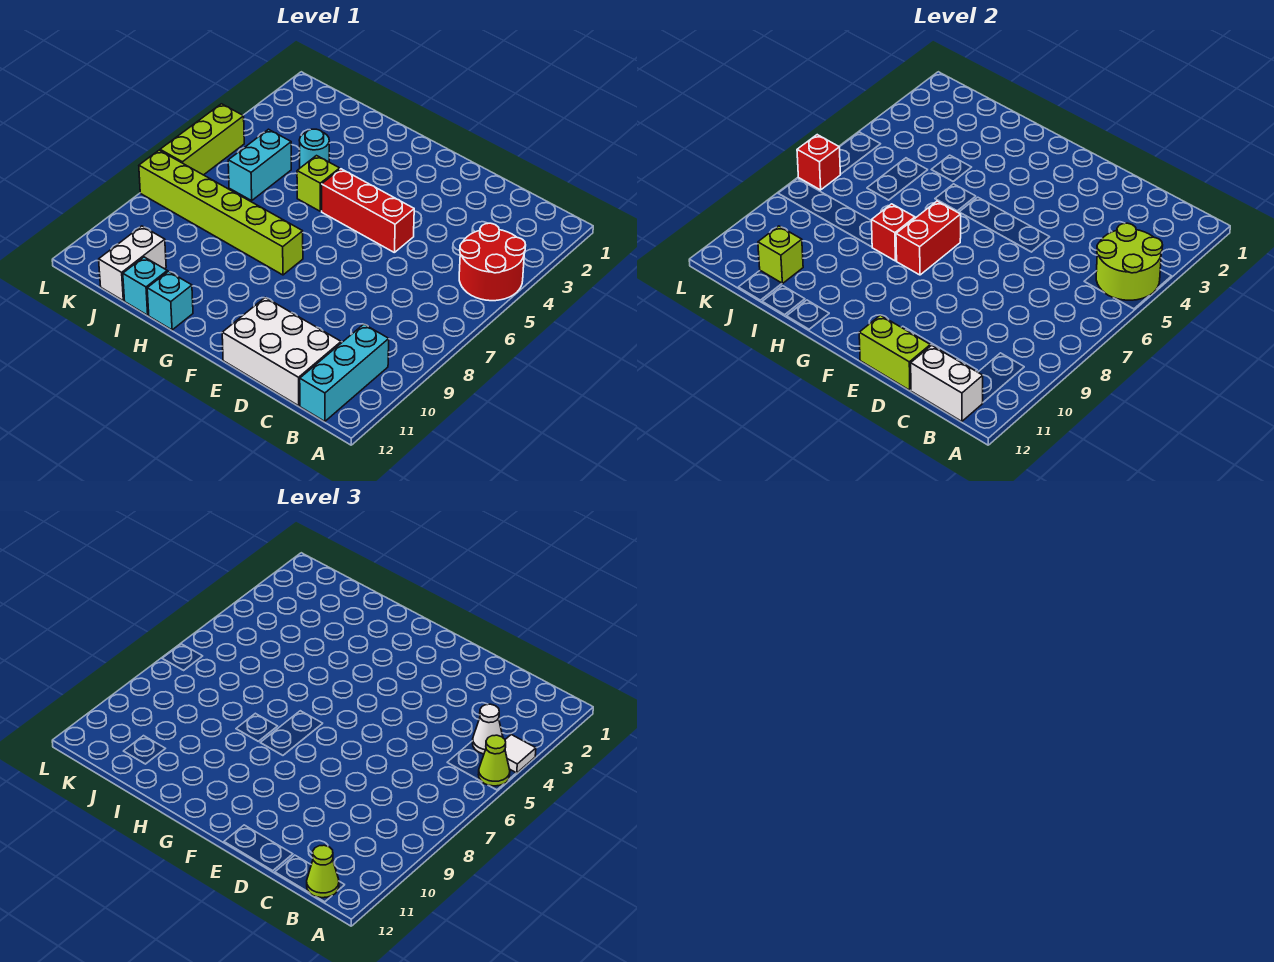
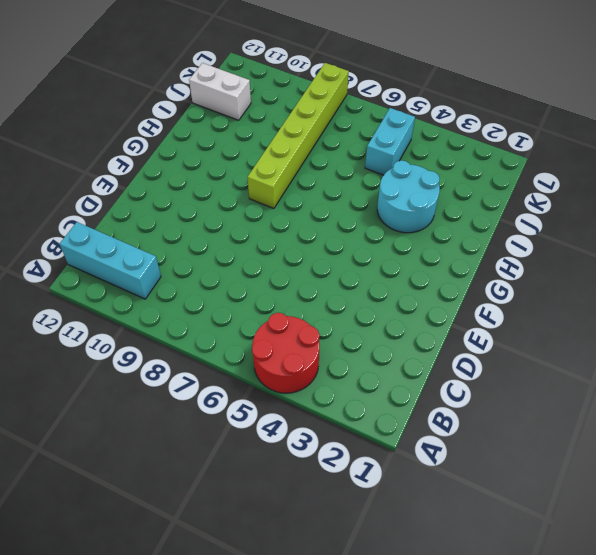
cyan 2x2 round brick [377,160,440,233] -> cyan 1x1 round brick [299,129,329,168]
cyan 1x2 brick [365,108,415,175] -> cyan 1x2 brick turned to [228,129,291,201]
none -> white 2x3 brick [222,298,341,406]
none -> red 1x3 brick [322,169,414,252]
none -> lime 1x1 brick [297,156,340,211]

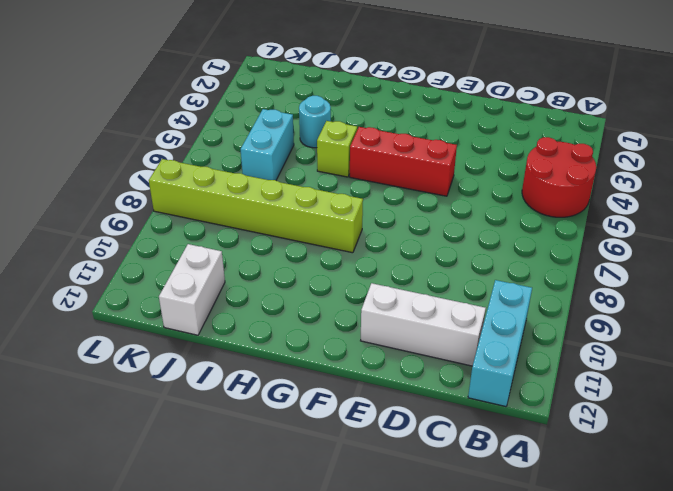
white 1x3 brick [361,283,486,366] -> white 2x3 brick [222,298,341,406]
none -> cyan 1x1 brick [147,271,193,330]
none -> cyan 1x1 brick [123,257,167,315]
none -> lime 1x3 brick [160,104,244,175]

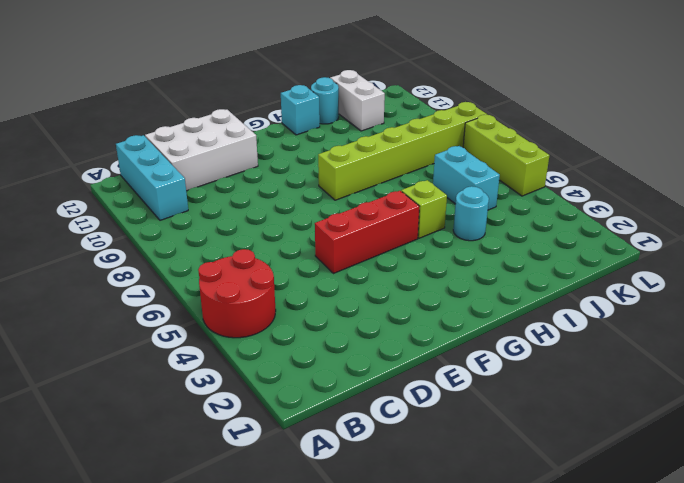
cyan 1x1 round brick [311,77,339,124] -> cyan 1x1 brick [123,257,167,315]
none -> lime 2x2 round brick [1096,223,1163,300]
none -> white 1x2 brick [911,345,983,421]
none -> lime 1x2 brick [859,315,930,390]

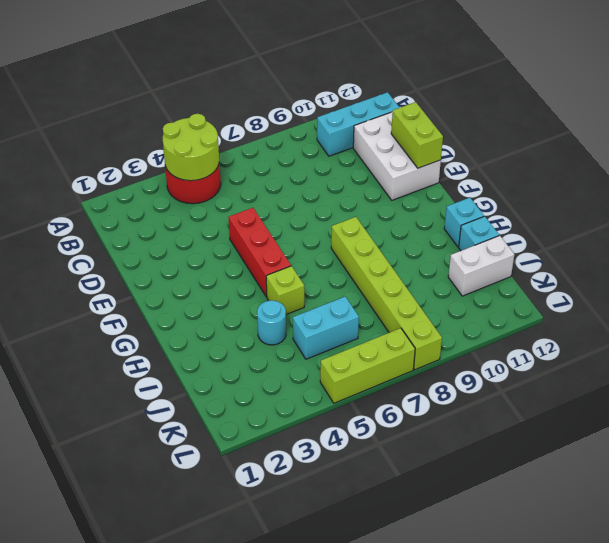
none -> white 1x2 brick [911,345,983,421]
none -> red 1x2 brick [896,201,961,275]
none -> red 1x1 brick [872,204,915,261]

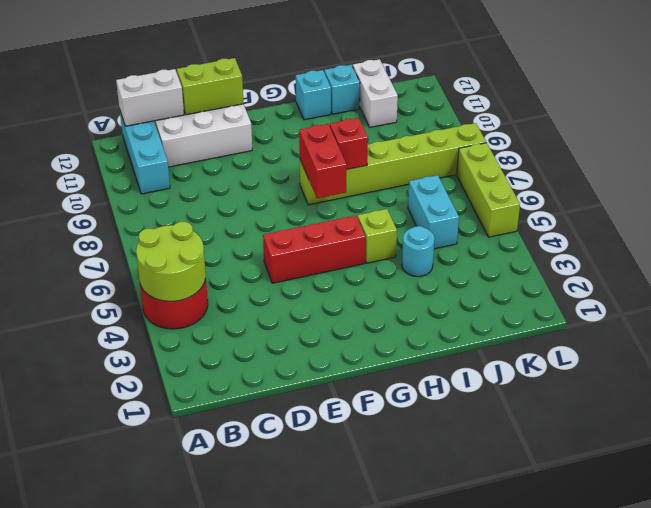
none -> lime 1x1 brick [758,226,803,284]
none -> red 1x1 brick [797,135,840,190]
none -> white 1x1 tile [505,735,536,773]

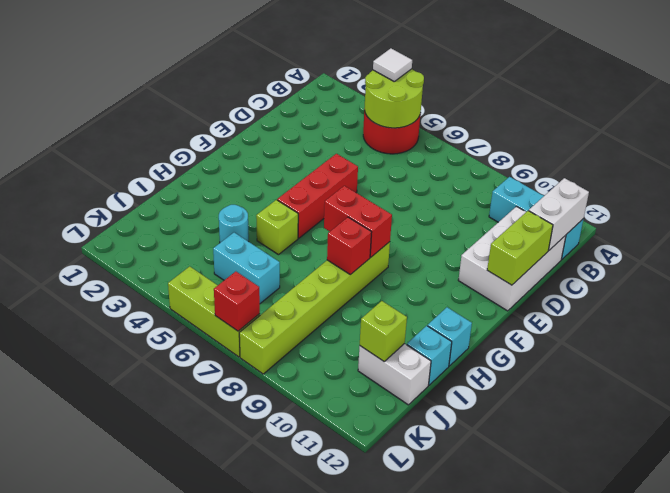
none -> lime 1x1 cone [479,735,510,786]
none -> white 1x1 cone [473,704,503,754]
none -> lime 1x1 cone [307,845,339,898]

